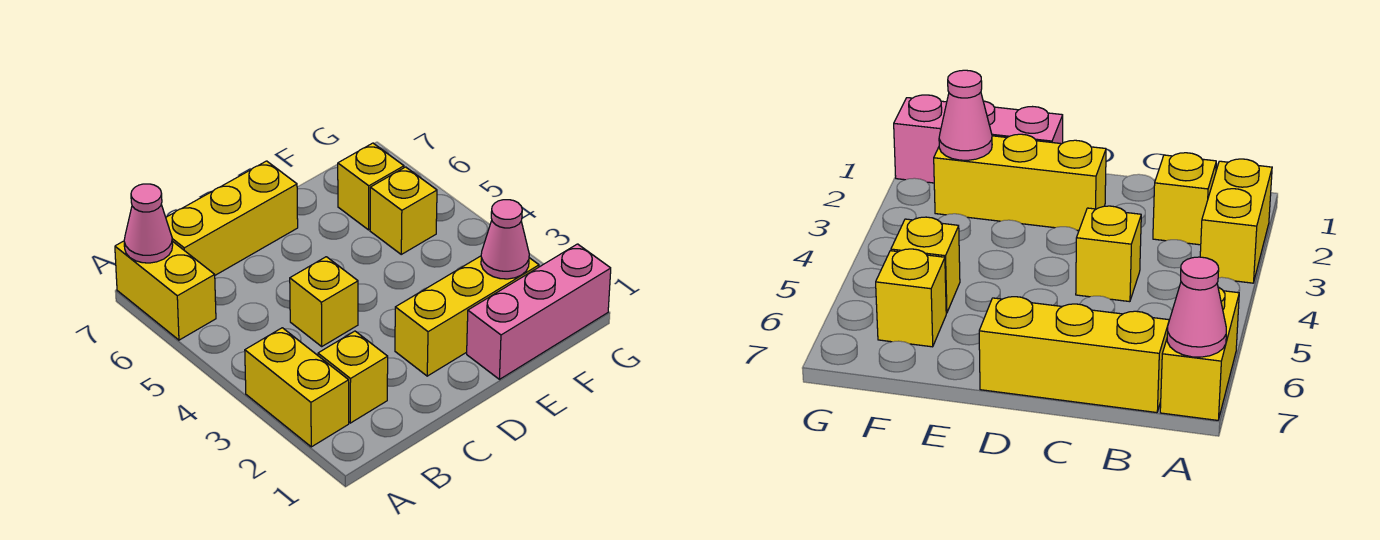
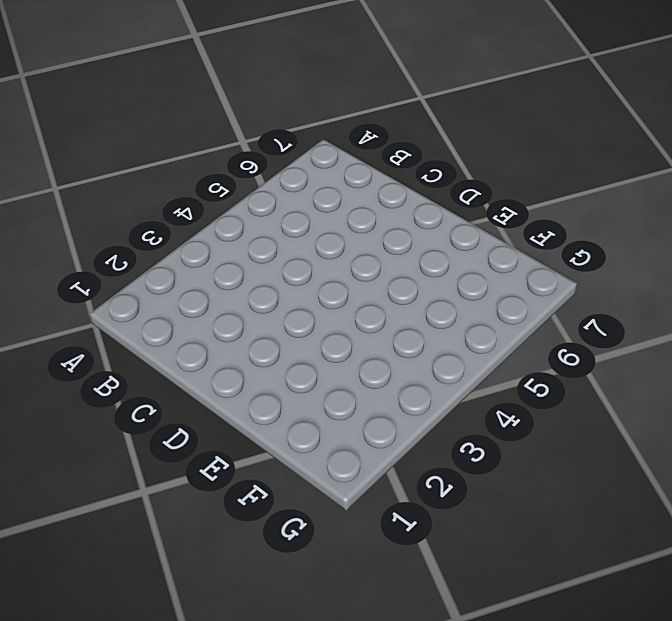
none -> yellow 1x2 brick [245,328,349,447]
none -> yellow 1x2 brick [115,241,216,340]

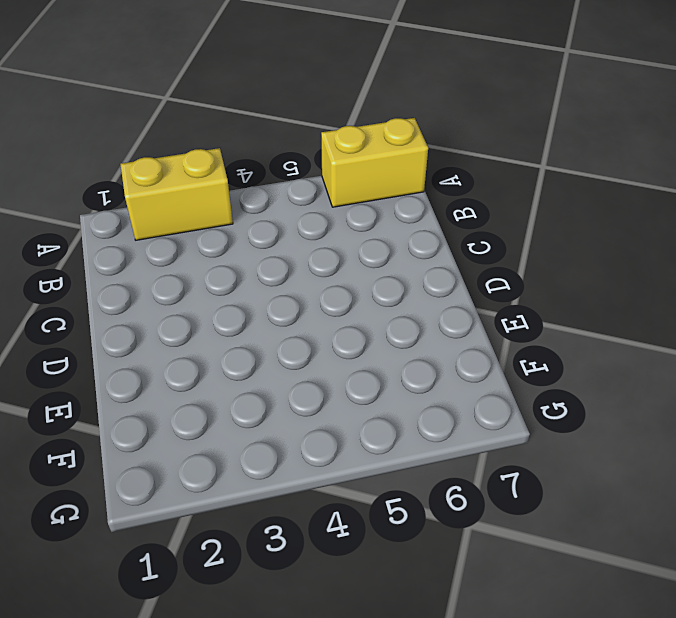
none -> yellow 1x1 brick [318,331,388,423]
none -> yellow 1x3 brick [166,161,298,275]

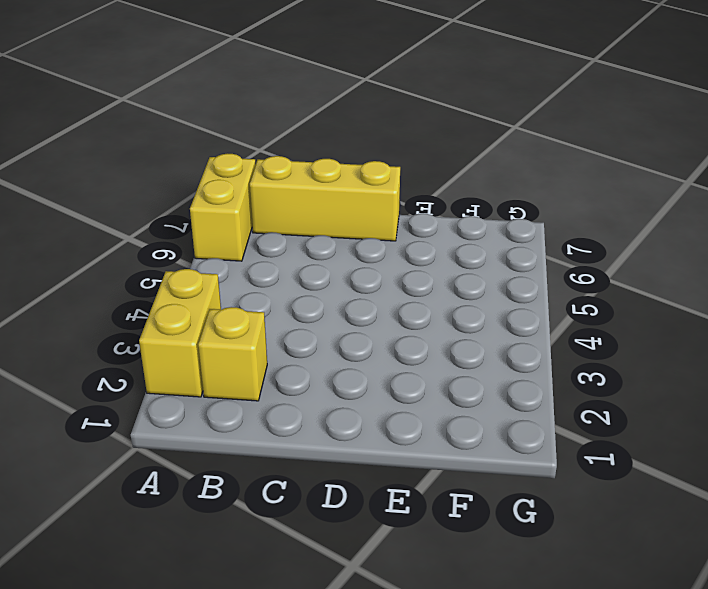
none -> yellow 1x1 brick [290,257,358,346]
none -> yellow 1x3 brick [395,256,539,376]

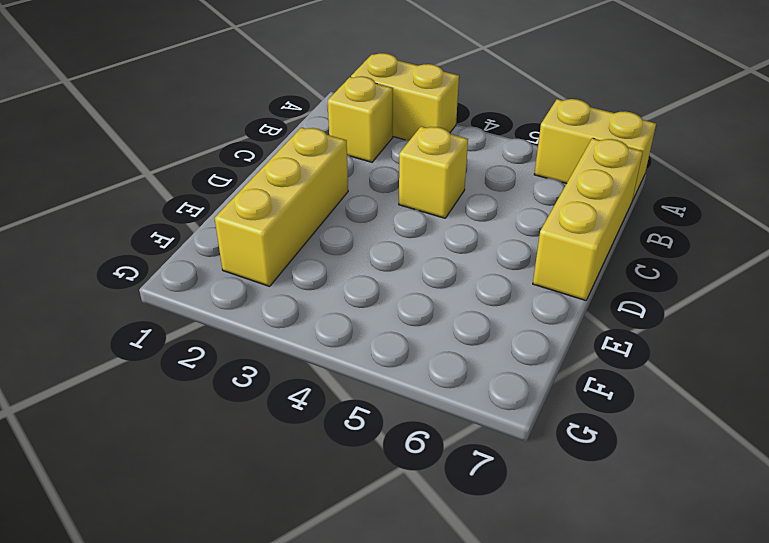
none -> pink 1x3 brick [467,244,611,379]
none -> yellow 1x1 brick [370,167,437,254]

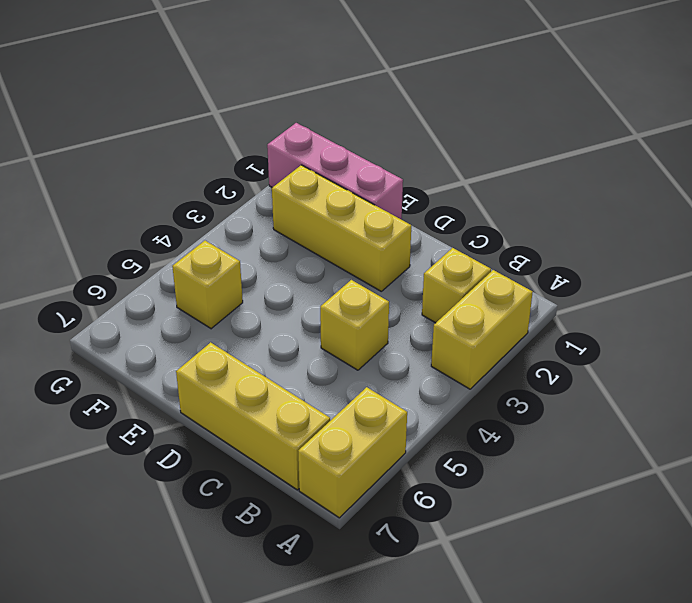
none -> yellow 1x1 brick [338,143,404,230]
none -> pink 1x1 cone [124,184,173,263]

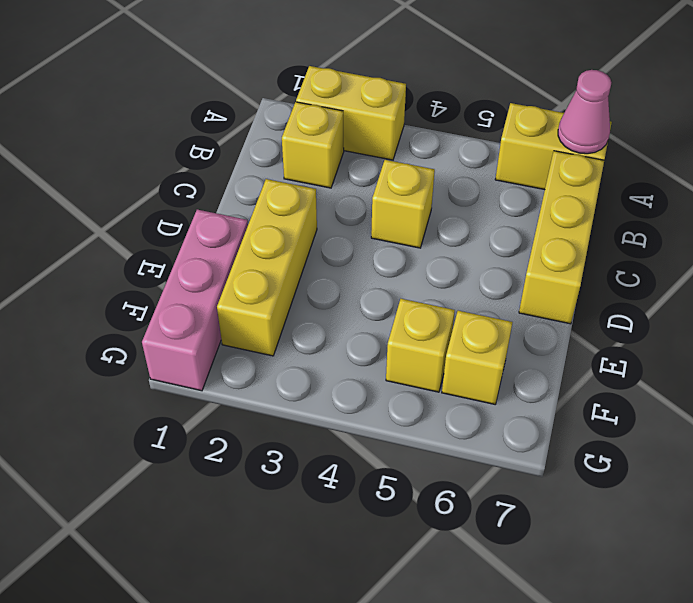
none -> pink 1x1 cone [481,200,529,279]

